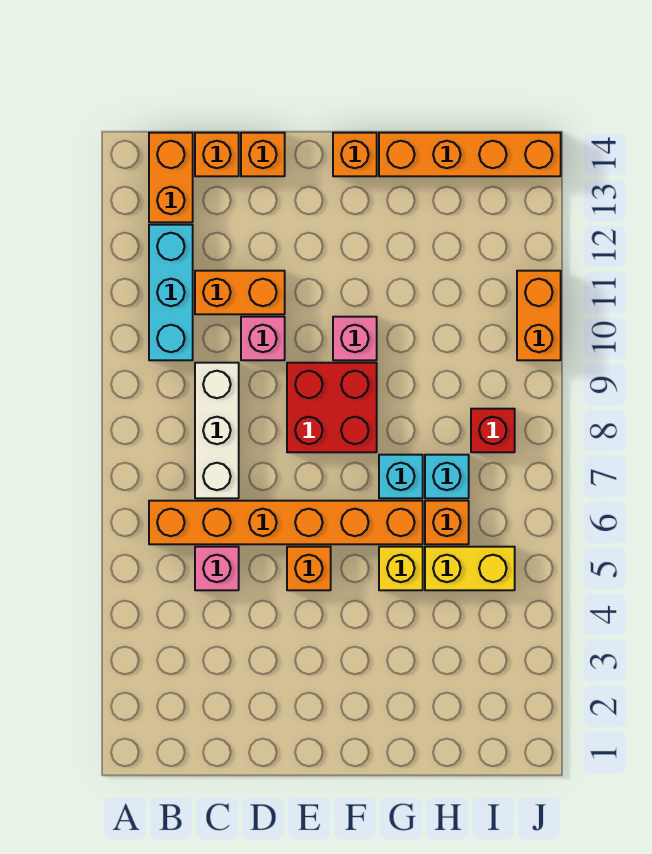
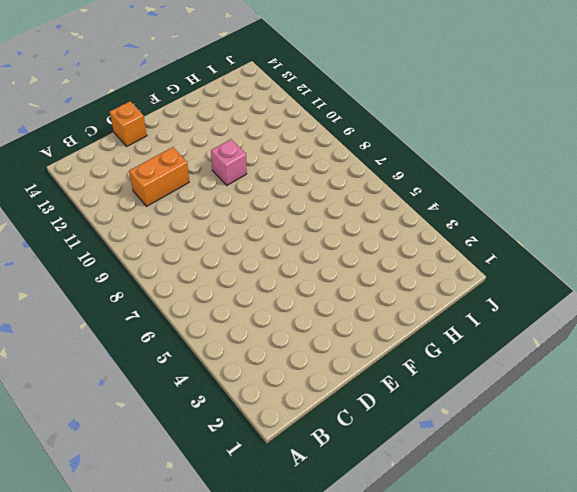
none -> orange 1x6 brick [149,501,423,544]
none -> cyan 1x3 brick [149,225,193,360]
none -> orange 1x2 brick [149,133,193,222]

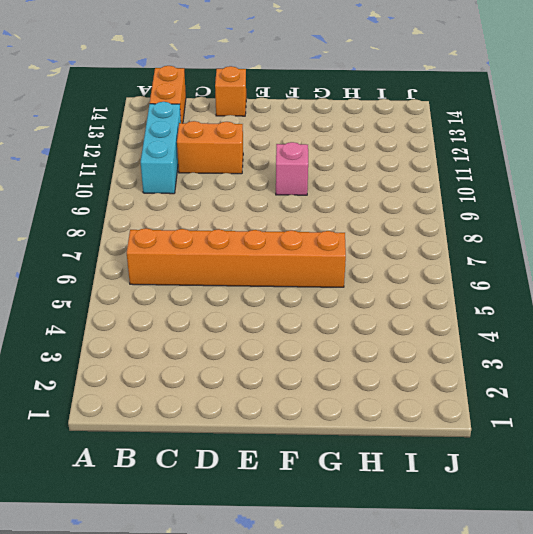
none -> pink 1x1 brick [195,547,239,590]
none -> white 1x3 brick [195,363,239,498]
none -> orange 1x1 brick [195,133,239,176]

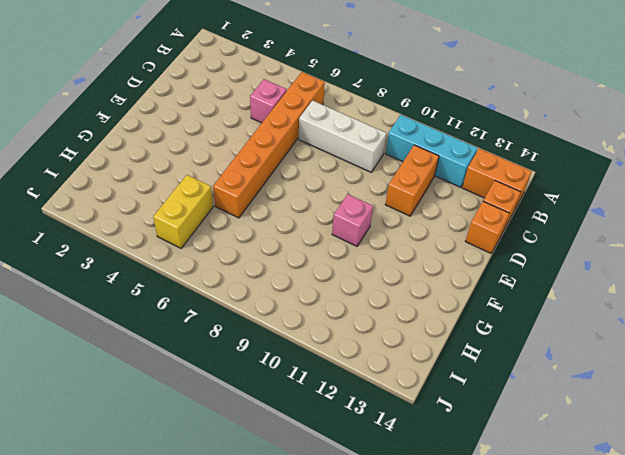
none -> pink 1x1 brick [241,317,285,360]
none -> orange 1x1 brick [287,547,331,590]
none -> red 2x2 brick [287,363,377,452]

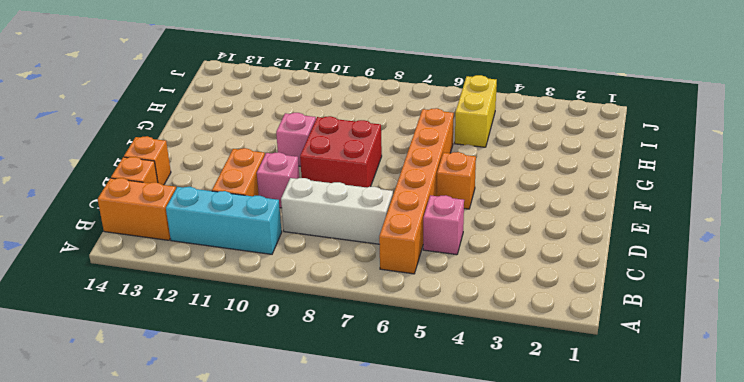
none -> orange 1x1 brick [333,133,377,176]
none -> yellow 1x1 brick [379,547,423,590]
none -> cyan 1x1 brick [379,455,423,498]

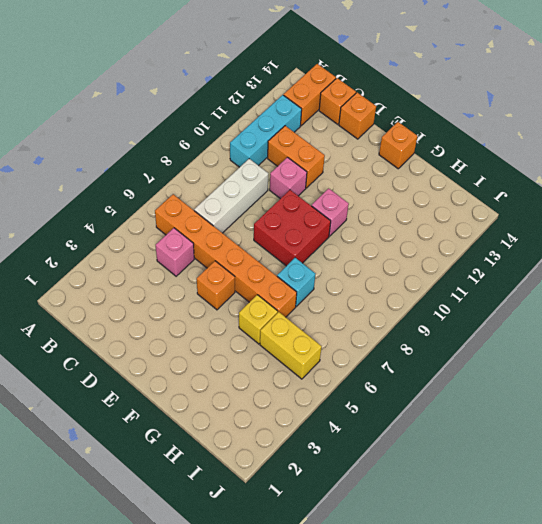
none -> orange 1x4 brick [379,133,561,176]
none -> orange 1x1 brick [425,501,469,544]
none -> cyan 1x1 brick [425,455,469,498]

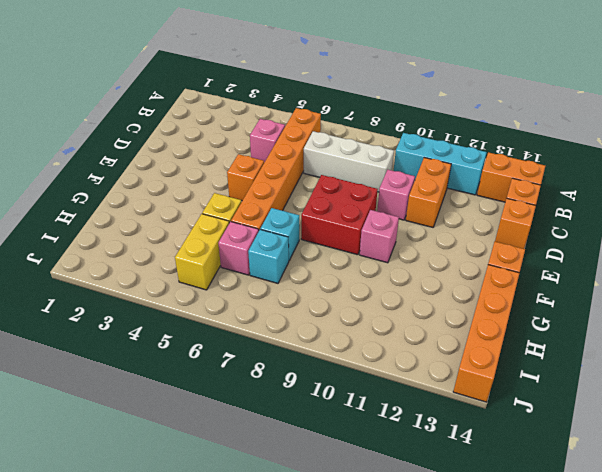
pink 1x1 brick [218,222,259,275] -> orange 1x1 brick [425,501,469,544]
none -> red 1x1 brick [471,409,515,452]
none -> orange 1x2 brick [517,271,561,360]

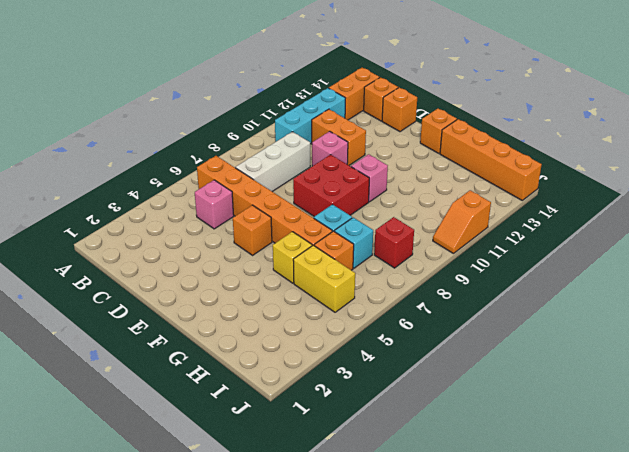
orange 1x2 slope [433,190,491,254] -> orange 1x2 brick [517,271,561,360]

